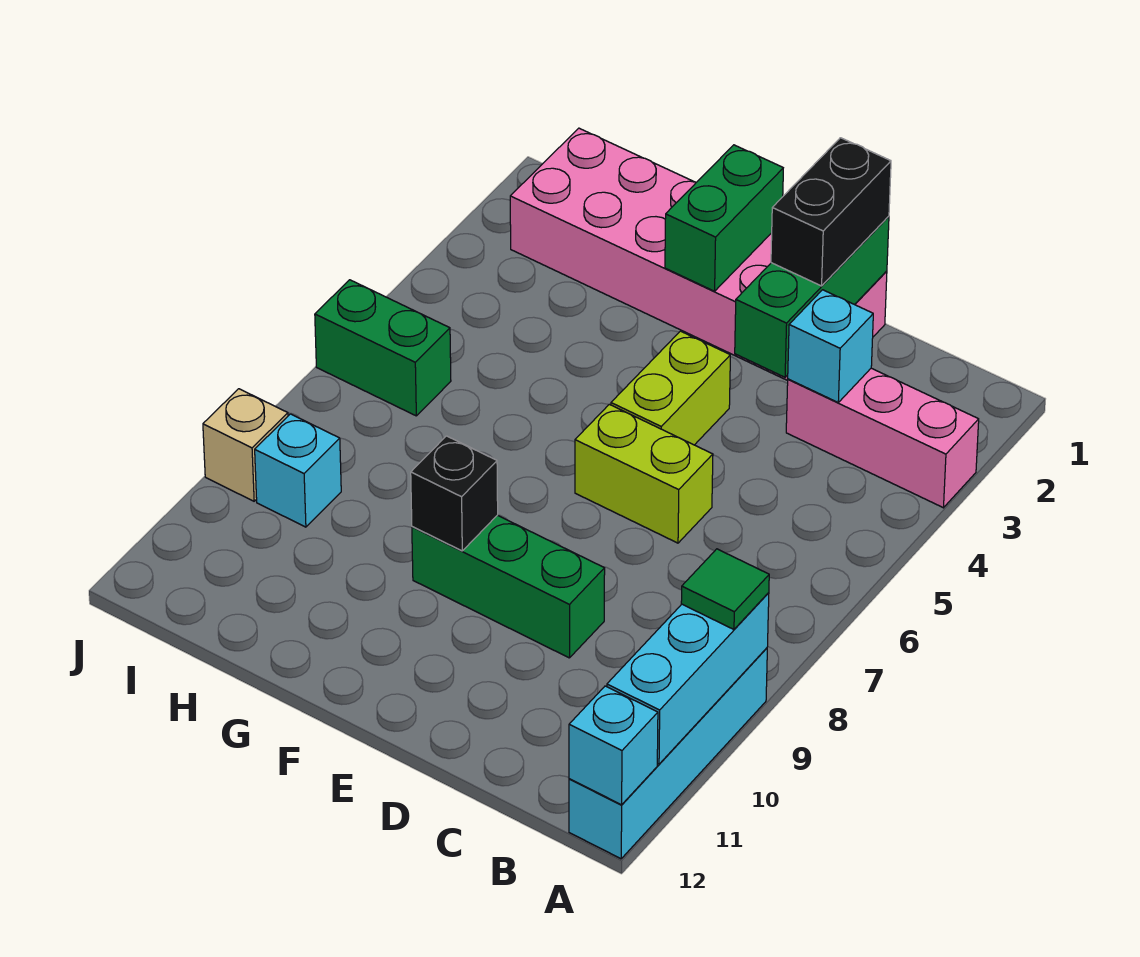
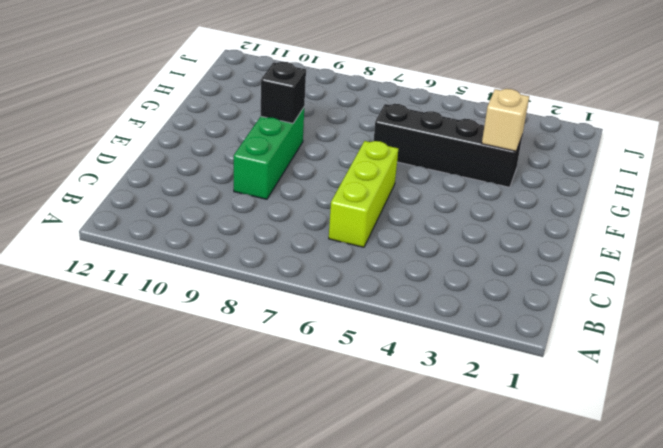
lime 1x3 brick [329,141,398,247] -> lime 1x2 brick [575,404,713,543]
black 1x4 brick [374,104,522,187] -> none
tan 1x1 brick [482,89,529,151] -> tan 1x1 brick moved to [203,389,288,501]
none -> pink 1x3 brick [786,368,979,508]
none -> cyan 1x4 brick [569,648,767,859]
none -> pink 2x6 brick [510,128,887,381]

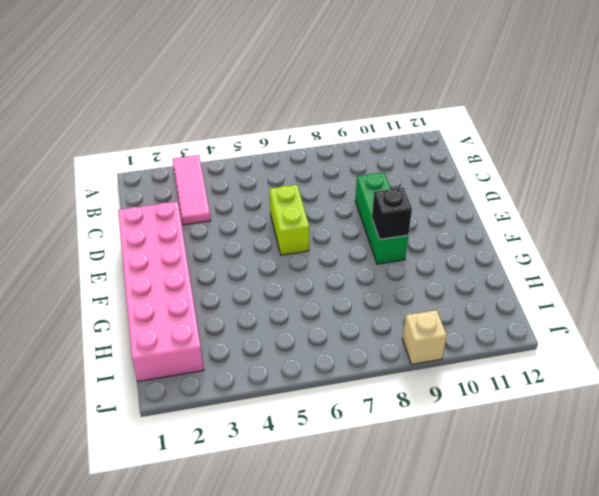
pink 1x3 tile [173,155,211,225] -> pink 1x3 brick [786,368,979,508]
none -> cyan 1x4 brick [569,648,767,859]
none -> lime 1x2 brick [611,331,730,445]
none -> green 1x2 brick [315,280,451,416]

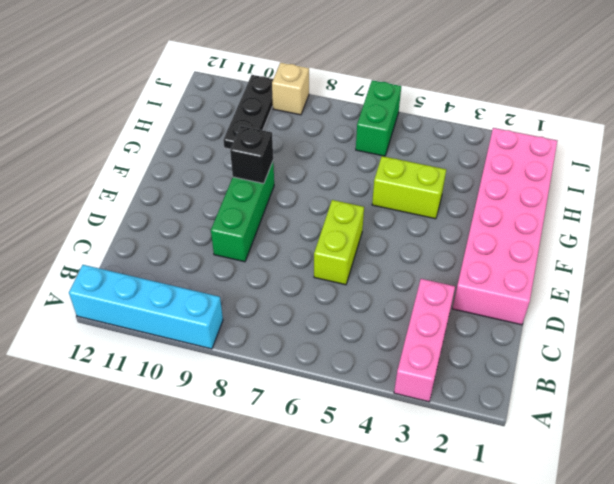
lime 1x2 brick [372,156,446,219] -> lime 1x2 brick moved to [611,331,730,445]
black 1x3 plate [223,75,273,149] -> none
none -> cyan 1x1 brick [255,414,341,527]
none -> cyan 1x3 brick [607,593,769,764]
none -> cyan 1x1 brick [569,686,658,805]

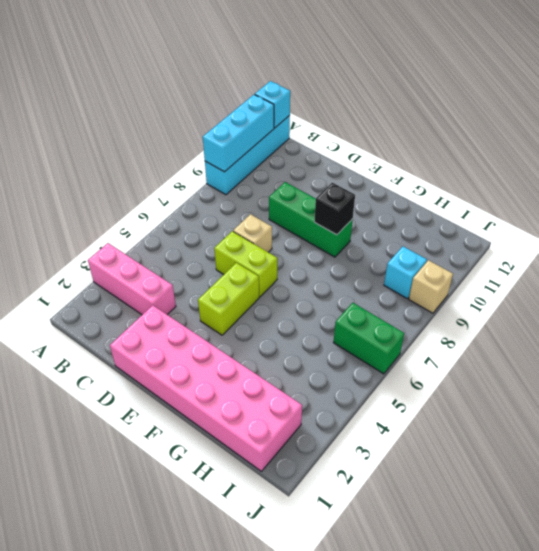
tan 1x1 brick [233,214,272,252] -> none
none -> cyan 1x1 brick [788,290,873,402]
none -> green 1x3 brick [735,216,889,377]
none -> green 1x2 brick [665,145,783,291]

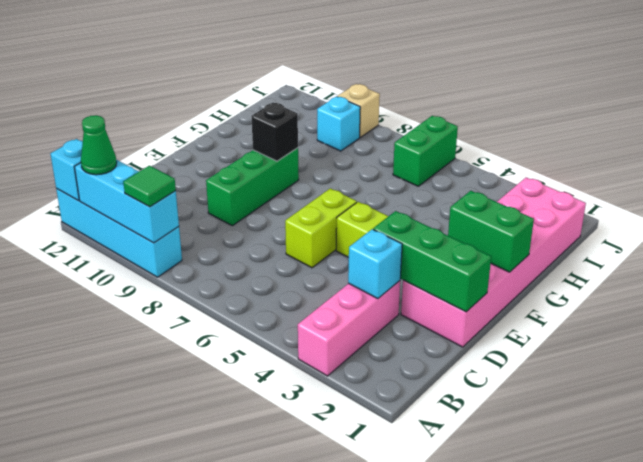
green 1x1 cone [81,115,117,175] -> none
none -> black 1x2 brick [771,138,891,286]

